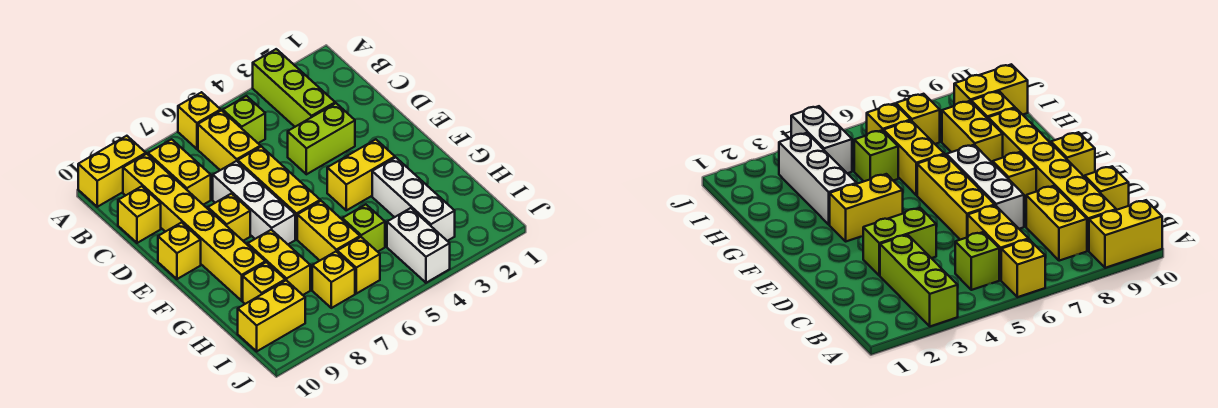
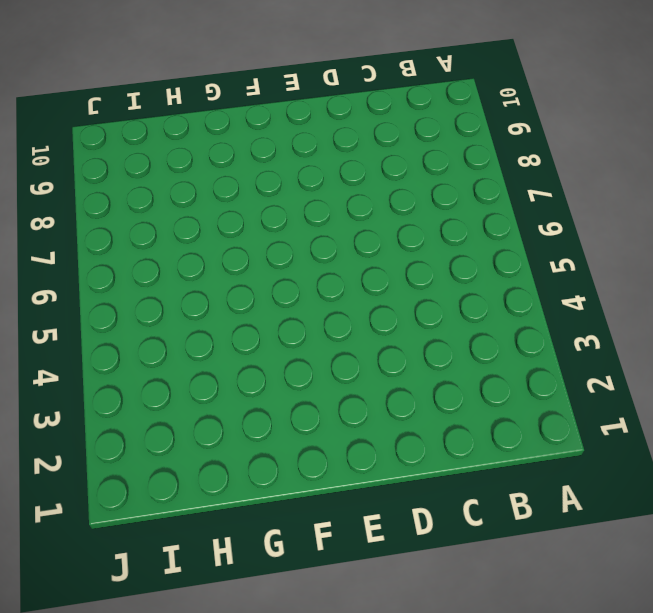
none -> lime 1x3 brick [253,49,335,127]
none -> yellow 1x1 brick [178,92,221,149]
none -> yellow 1x2 brick [78,136,146,207]

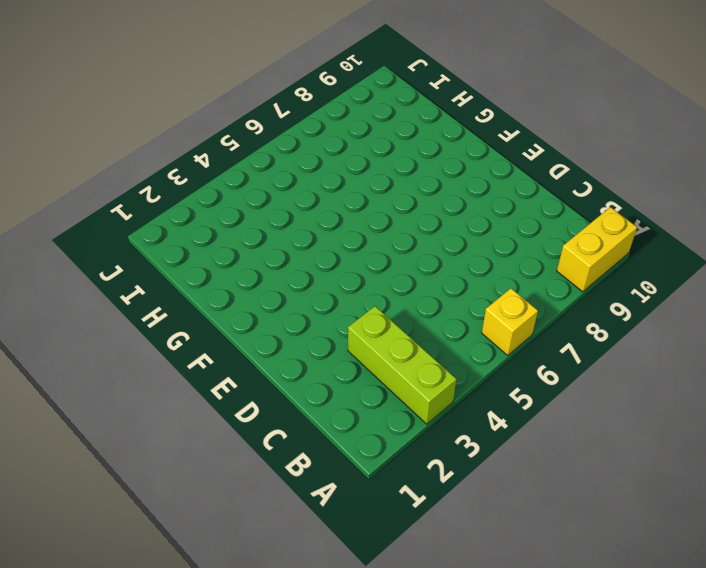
none -> lime 1x1 brick [223,96,265,143]
none -> yellow 1x2 brick [198,111,260,170]
none -> yellow 1x2 brick [148,139,211,205]

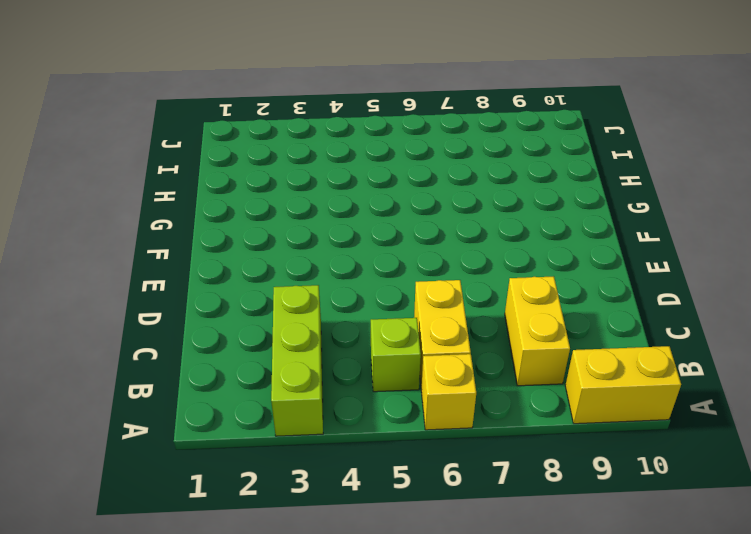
none -> yellow 1x6 brick [123,154,265,301]
none -> yellow 1x1 brick [118,186,161,243]
none -> lime 1x2 brick [288,103,355,174]

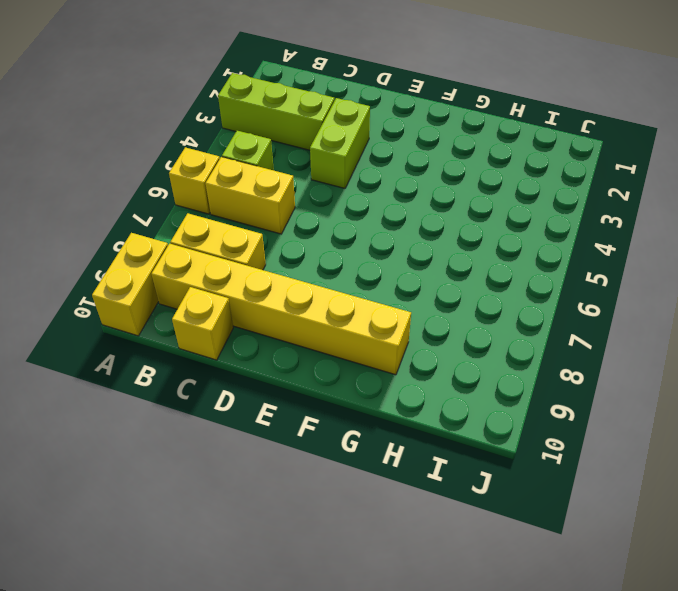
none -> yellow 1x3 brick [238,147,320,239]
none -> white 1x3 brick [213,161,295,244]
none -> yellow 1x1 brick [208,194,250,241]

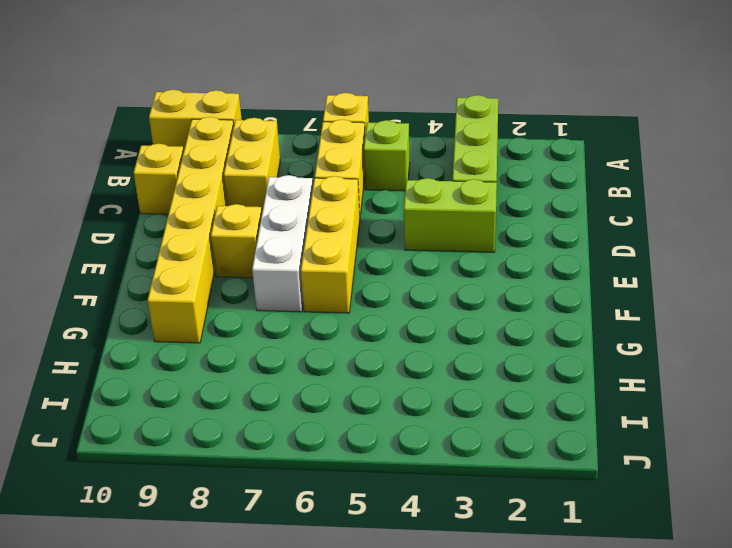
none -> yellow 1x1 brick [158,222,201,279]
none -> yellow 1x2 brick [327,139,395,210]
none -> white 1x3 brick [372,158,455,241]

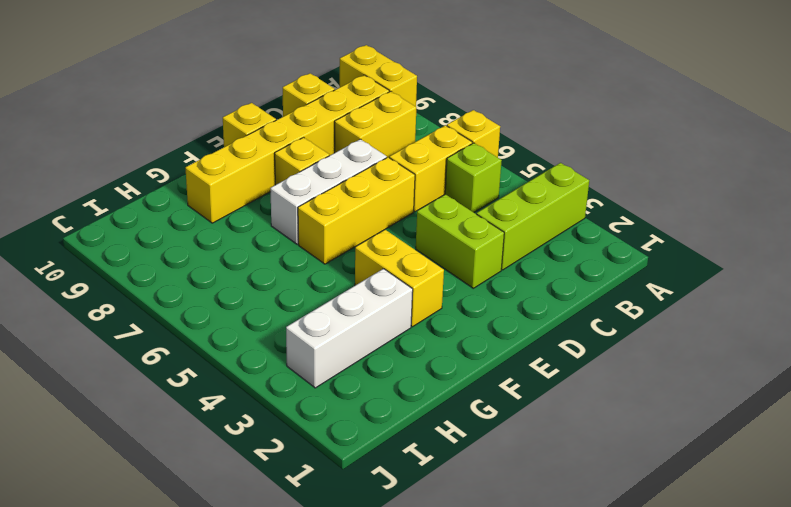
none -> yellow 1x2 brick [297,201,360,260]
none -> yellow 1x2 brick [248,230,310,295]
none -> lime 1x1 brick [342,205,385,252]

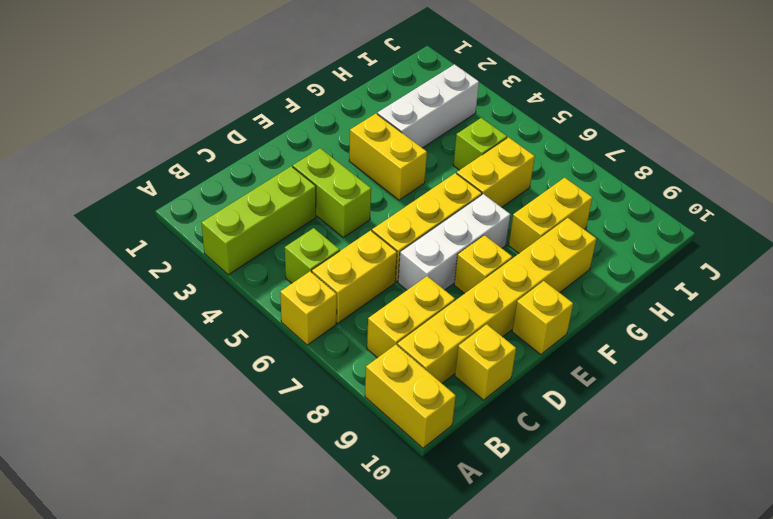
none -> yellow 1x1 brick [243,262,285,304]
none -> white 1x2 brick [387,208,450,283]
none -> yellow 1x1 brick [337,237,380,294]

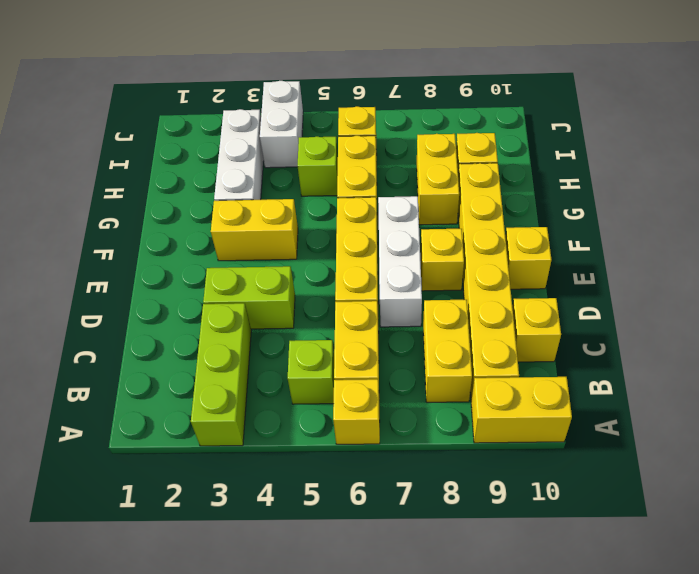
none -> yellow 1x1 brick [312,252,355,308]
none -> yellow 1x2 brick [238,280,305,351]

